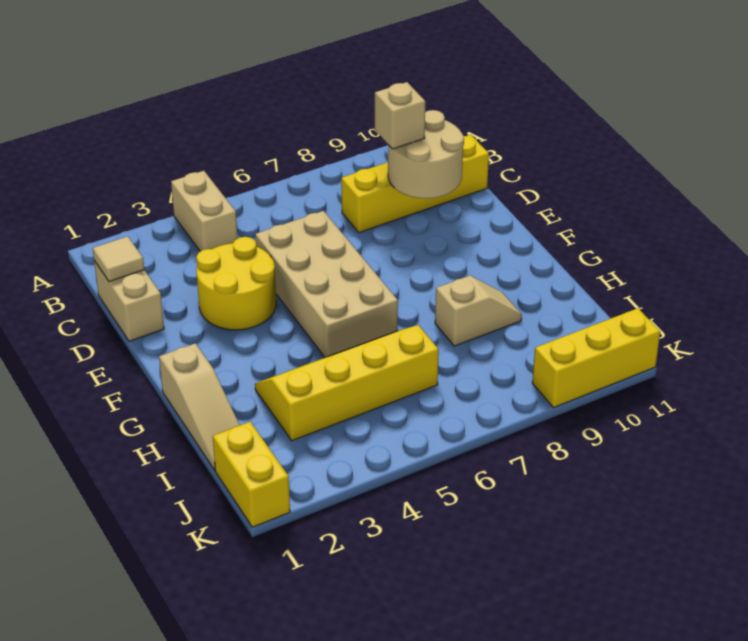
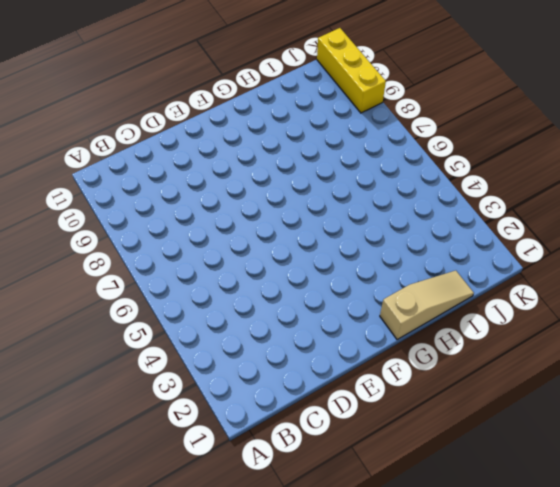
none -> tan 1x2 brick [171,171,238,251]
none -> tan 1x2 brick [94,261,164,341]
none -> yellow 1x4 brick [341,135,489,233]

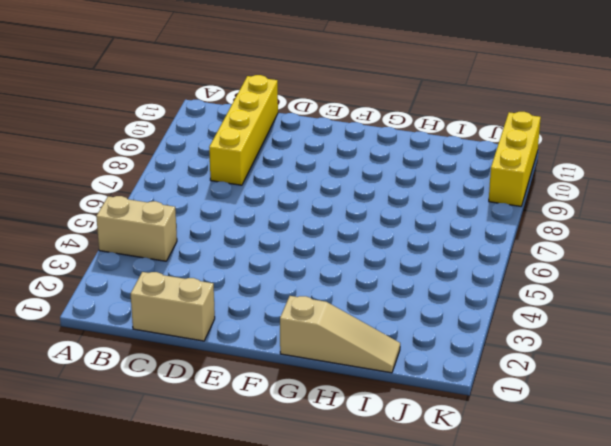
none -> yellow 2x2 round brick [196,237,276,330]
none -> tan 2x4 brick [255,211,398,357]
none -> yellow 2x4 slope [255,325,439,441]

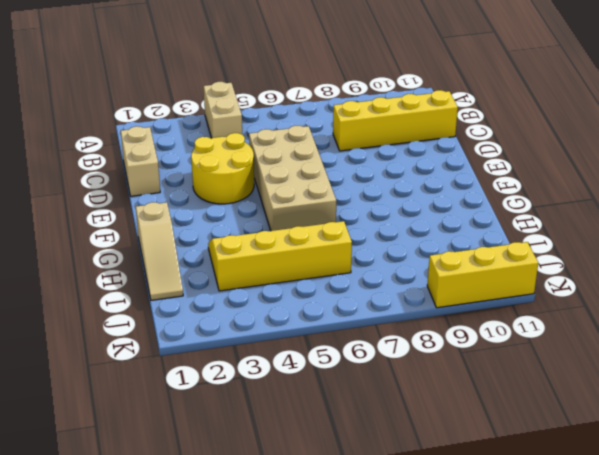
none -> tan 1x2 slope [435,276,522,346]
none -> yellow 1x2 brick [213,422,290,527]
none -> tan 1x1 tile [93,236,144,282]

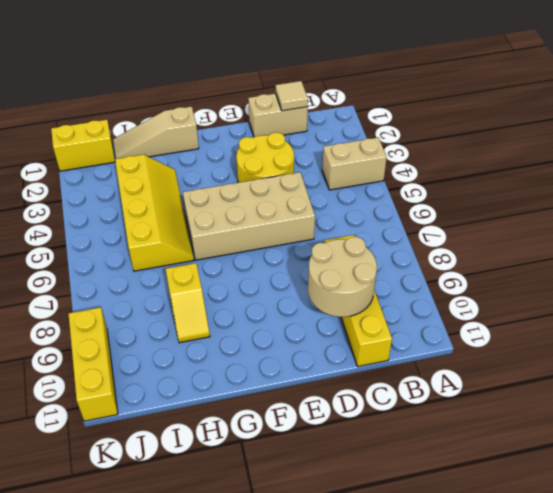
yellow 1x2 slope [166,263,210,343] -> tan 1x2 slope [435,276,522,346]
none -> tan 1x1 brick [375,82,425,149]

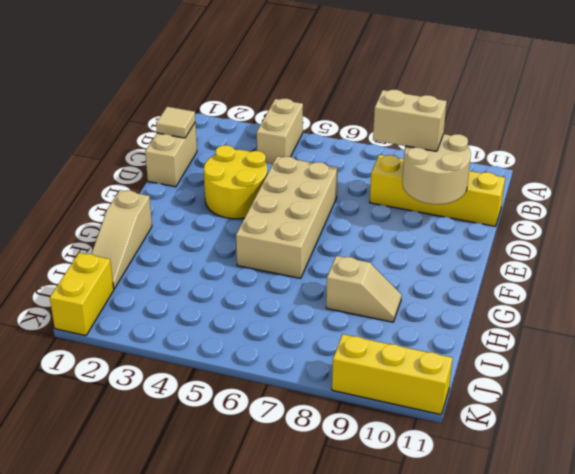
tan 1x2 brick [373,90,447,151] -> tan 1x1 brick [375,82,425,149]
none -> yellow 2x4 slope [255,325,439,441]

